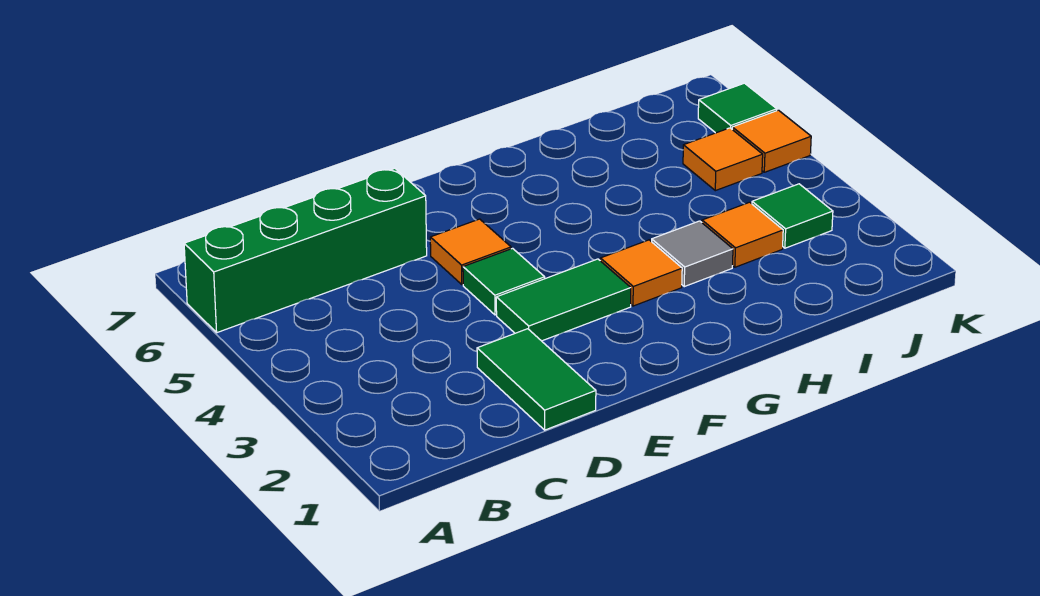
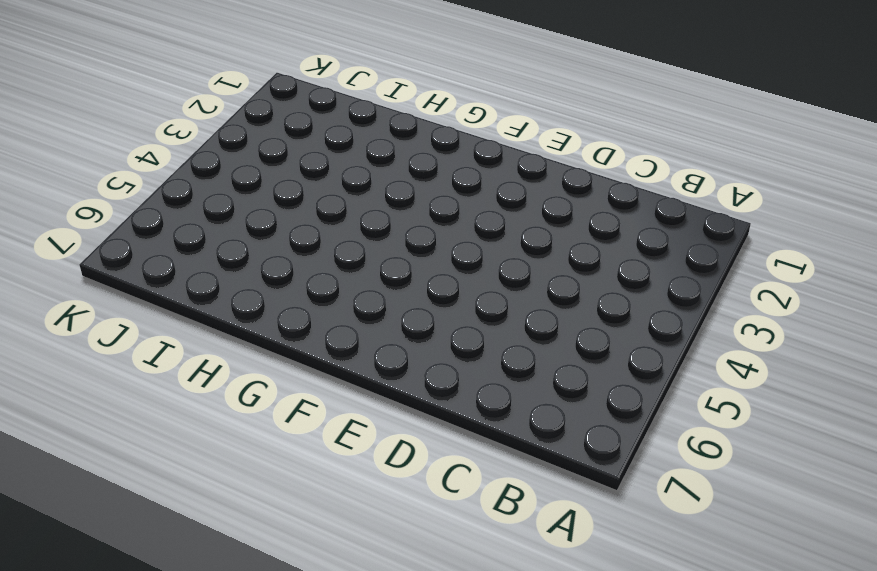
none -> green 1x4 brick [184,168,427,333]
none -> green 1x2 tile [477,329,596,430]
none -> green 1x2 tile [496,259,631,341]

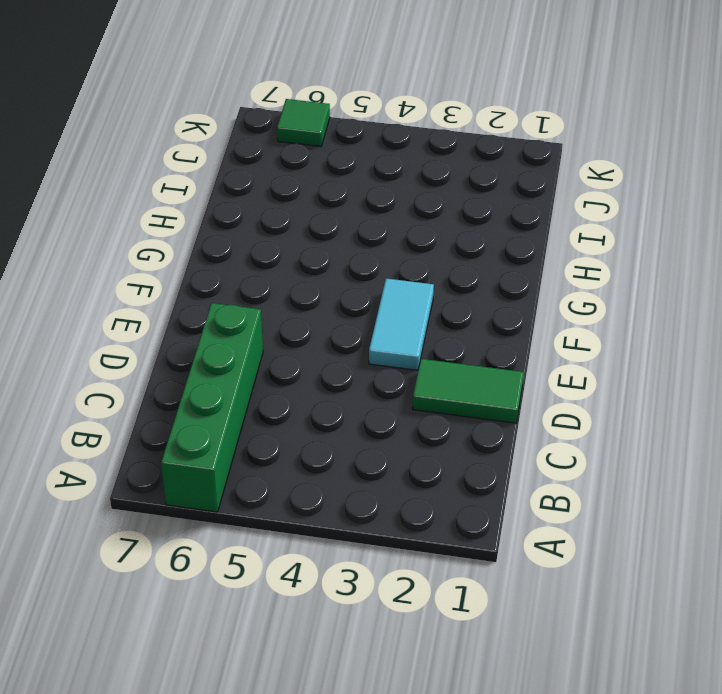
cyan 1x2 tile [369,278,434,370] -> green 1x2 tile [496,259,631,341]
none -> green 1x1 tile [463,248,545,315]
none -> orange 1x1 tile [430,219,511,284]
none -> orange 1x1 tile [600,240,682,306]

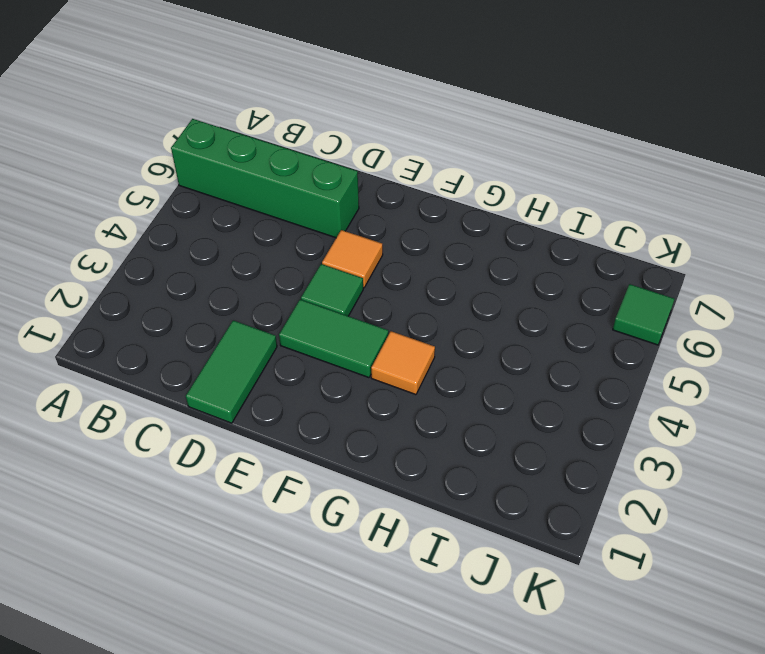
none -> grey 1x1 tile [652,221,733,287]
none -> orange 1x1 tile [702,202,783,267]
none -> green 1x1 tile [752,184,833,248]

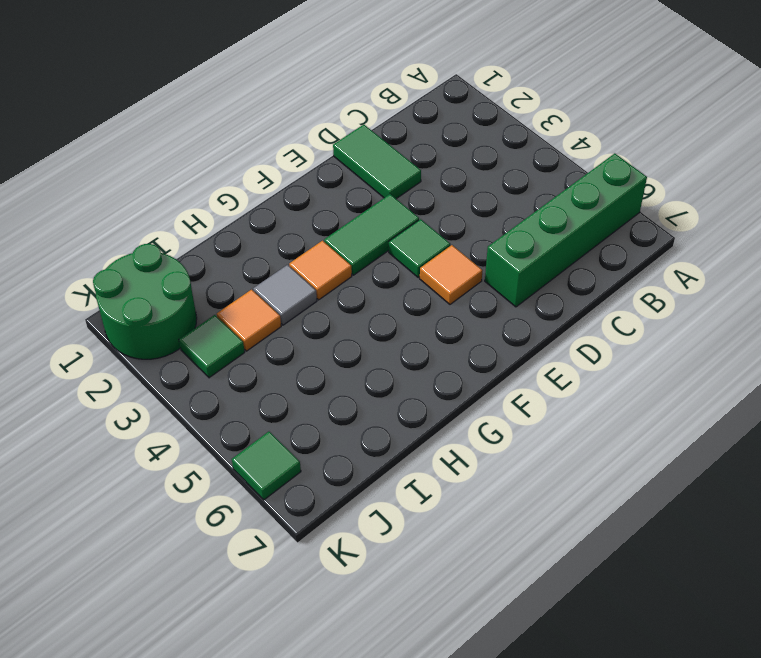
green 2x2 round brick [93,244,197,359] -> none
none -> orange 1x1 tile [683,128,763,191]
none -> orange 1x1 tile [732,110,811,172]

